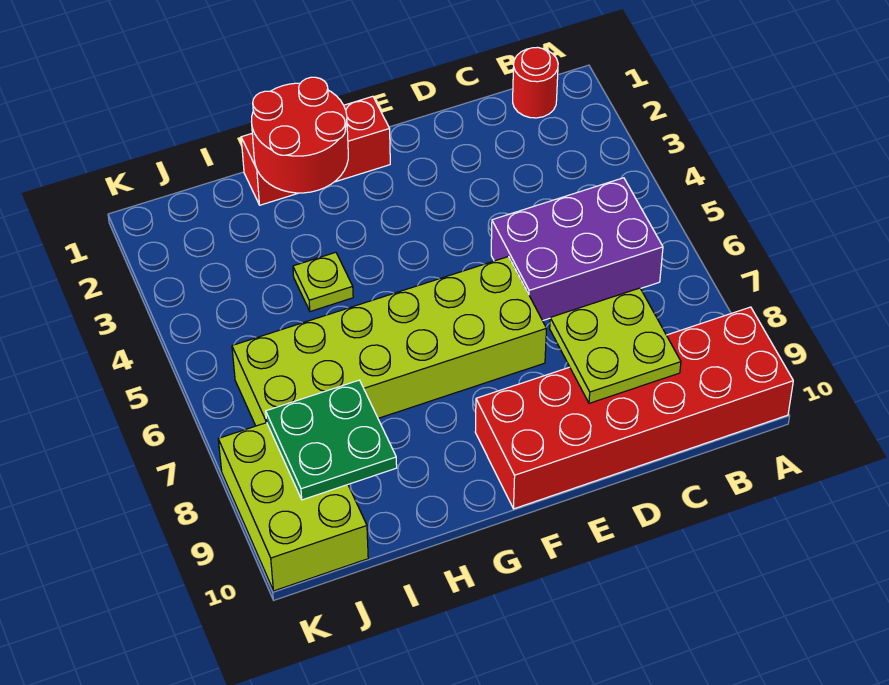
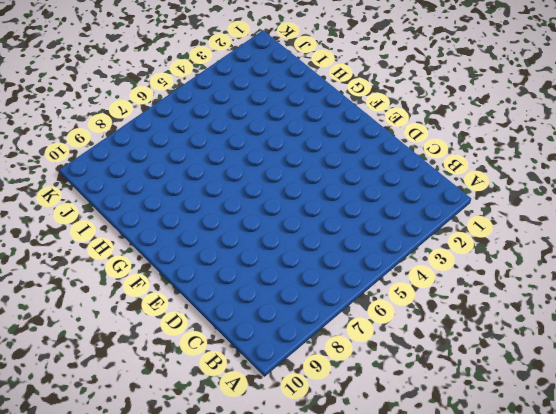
none -> red 2x6 brick [475,307,793,509]
none -> red 1x1 round brick [513,47,558,118]

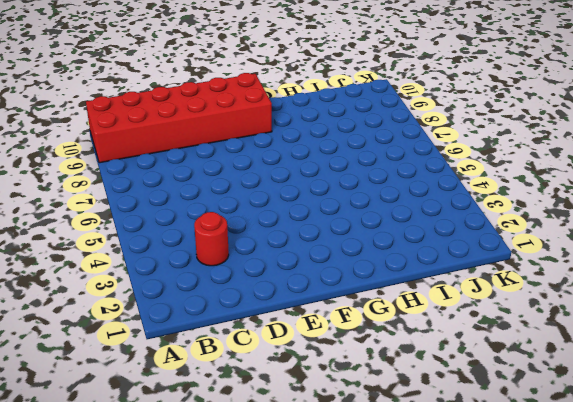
red 1x1 round brick [194,212,229,266] -> red 1x1 round brick moved to [513,47,558,118]
none -> purple 2x3 brick [491,178,663,321]
none -> lime 2x6 brick [232,257,547,426]

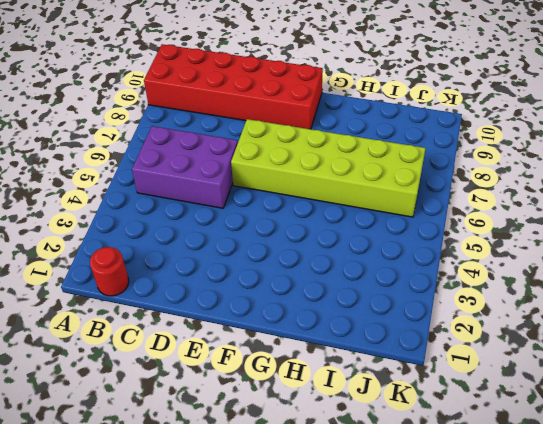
none -> red 1x3 brick [241,96,390,205]
none -> lime 1x1 plate [293,252,353,311]

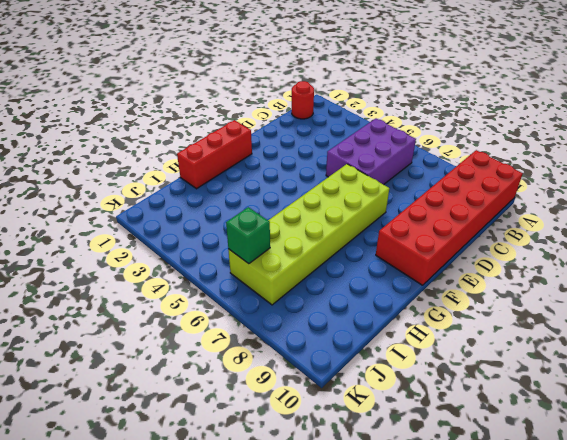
green 1x1 brick [226,207,270,264] -> none
none -> lime 1x1 plate [293,252,353,311]
none -> lime 2x3 brick [218,423,368,591]

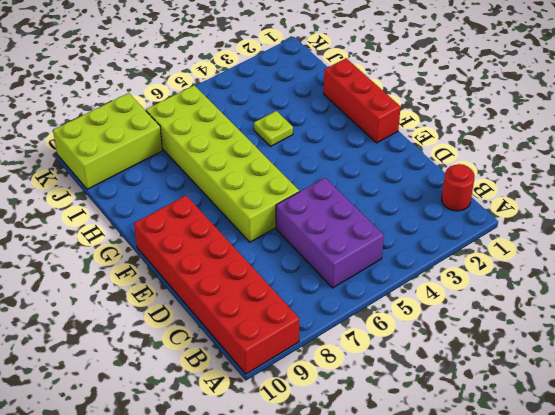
none -> lime 2x2 plate [550,288,681,403]
none -> red 2x2 round brick [252,77,348,193]

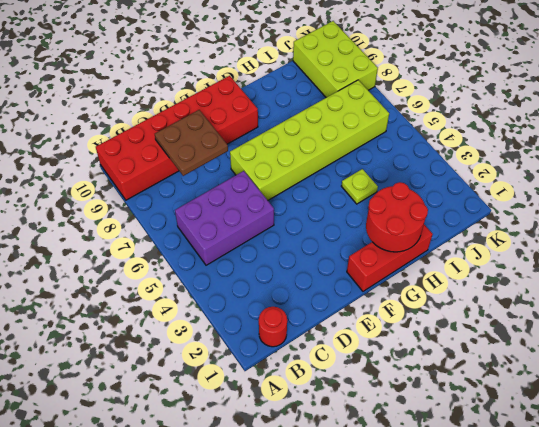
brown 2x2 plate [155,110,228,176] -> lime 2x2 plate [550,288,681,403]
none -> green 2x2 plate [266,380,397,500]

